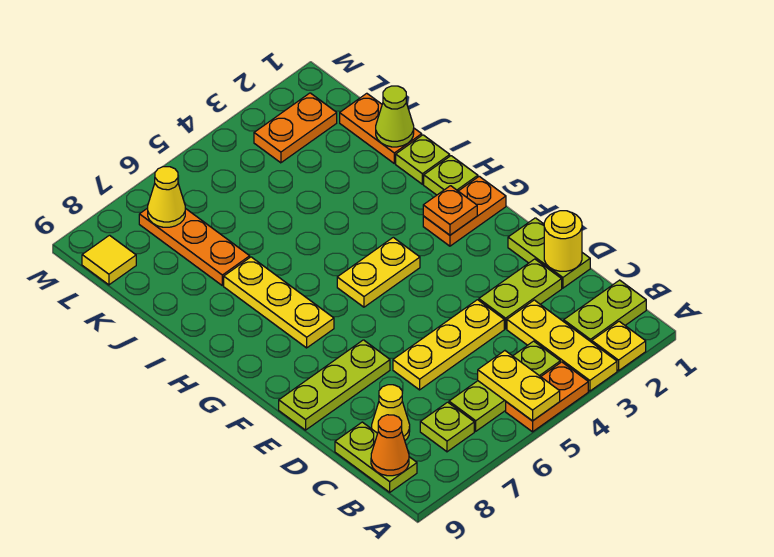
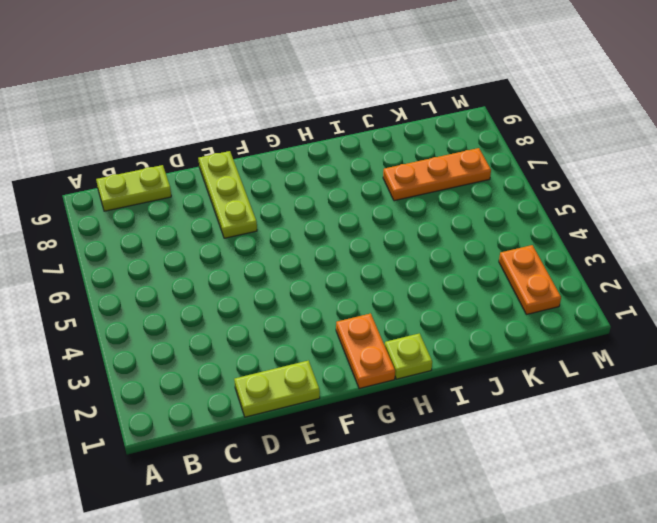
none -> yellow 1x1 plate [592,321,646,371]
none -> yellow 1x3 plate [507,300,617,391]
none -> orange 1x2 plate [506,362,588,432]

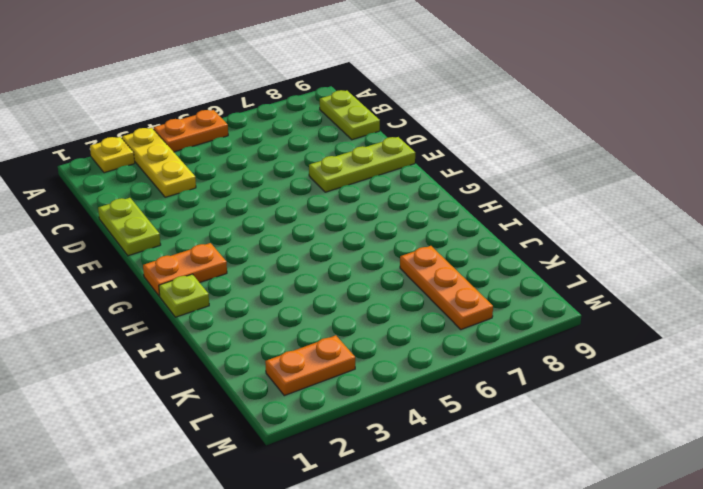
none -> lime 1x2 plate [564,280,646,342]
none -> lime 1x3 plate [449,341,560,431]
none -> lime 1x1 plate [420,402,474,452]

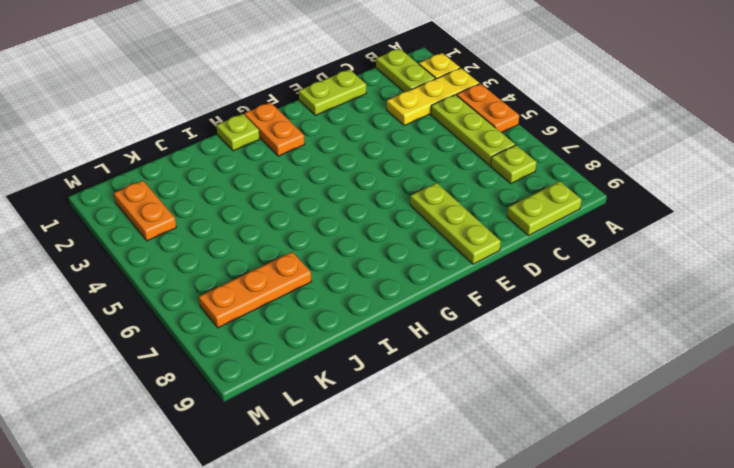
none -> yellow 1x1 cone [372,385,410,440]
none -> lime 1x2 plate [479,259,562,329]
none -> yellow 1x3 plate [393,300,504,390]

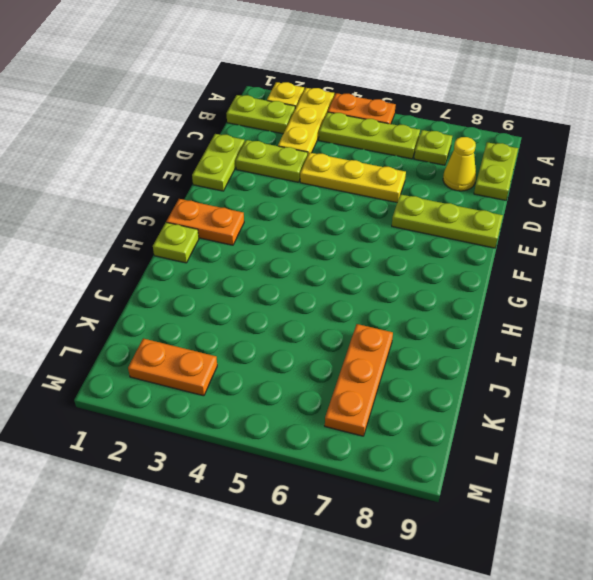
none -> yellow 1x2 plate [337,237,420,307]
none -> yellow 1x3 plate [224,257,334,348]
none -> lime 1x1 plate [396,135,450,184]

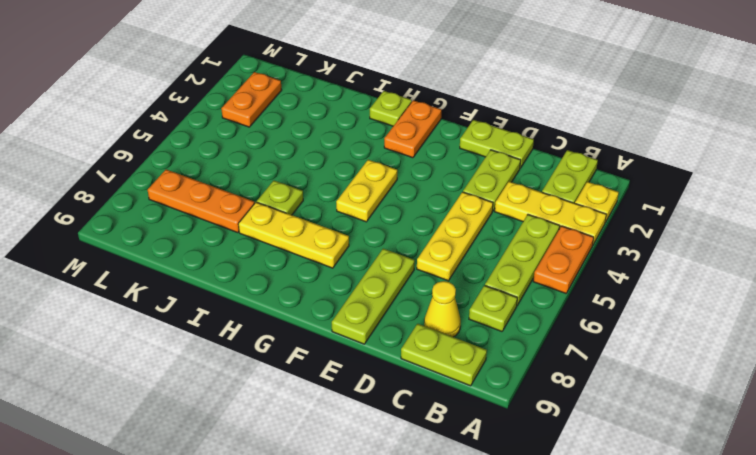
lime 1x1 plate [257,181,303,215] -> lime 1x1 plate moved to [396,135,450,184]
none -> orange 1x2 plate [340,93,422,164]
none -> yellow 1x1 tile [82,235,136,285]
none -> yellow 1x2 plate [478,351,560,421]

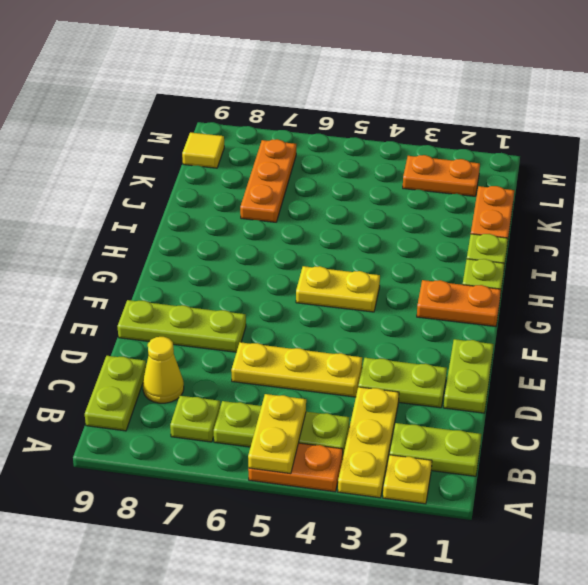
none -> yellow 1x3 plate [224,257,334,348]
none -> orange 1x1 cone [371,415,409,476]
none -> yellow 1x1 round brick [544,211,582,271]

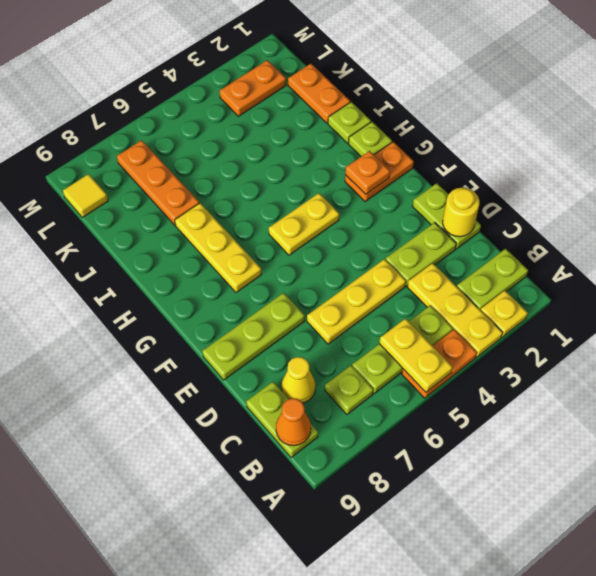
none -> lime 1x1 cone [376,86,414,147]
none -> yellow 1x1 cone [148,167,185,227]

